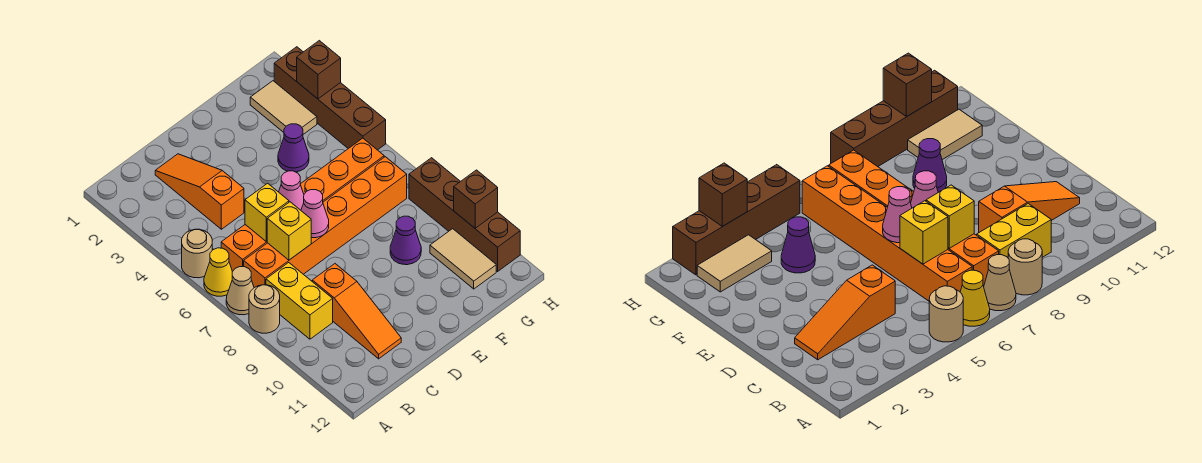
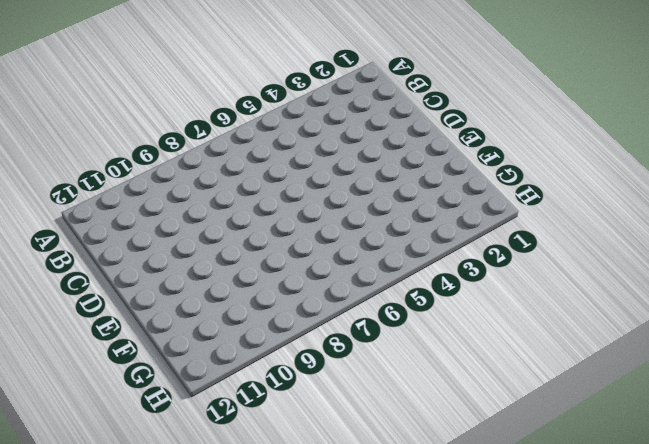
none -> tan 1x1 round brick [182,229,212,278]
none -> yellow 1x1 cone [204,248,232,296]
none -> tan 1x1 cone [226,267,254,315]

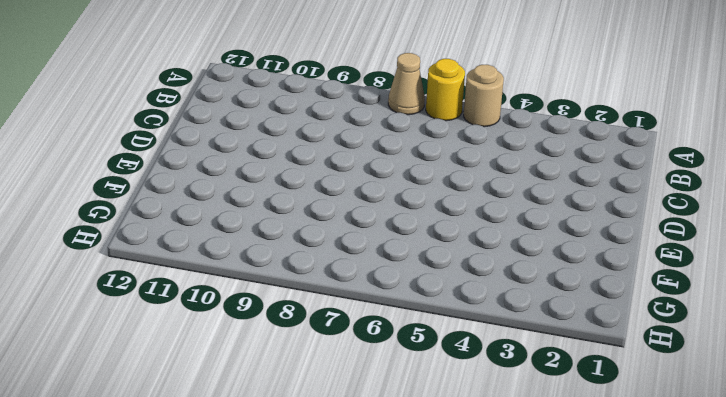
yellow 1x1 round brick [426,59,465,121] -> yellow 1x1 cone [204,248,232,296]
none -> tan 1x1 round brick [249,285,280,333]
none -> orange 1x6 brick [221,138,384,272]
none -> orange 1x6 brick [244,157,407,288]

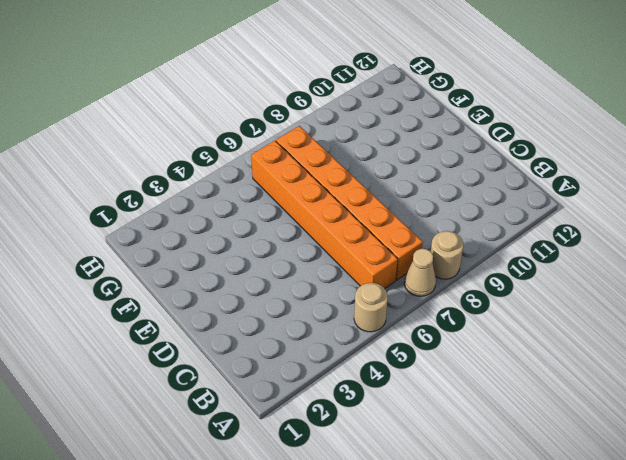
none -> yellow 1x1 cone [204,248,232,296]
none -> yellow 1x2 brick [266,263,333,339]
none -> orange 1x3 slope [155,154,244,229]

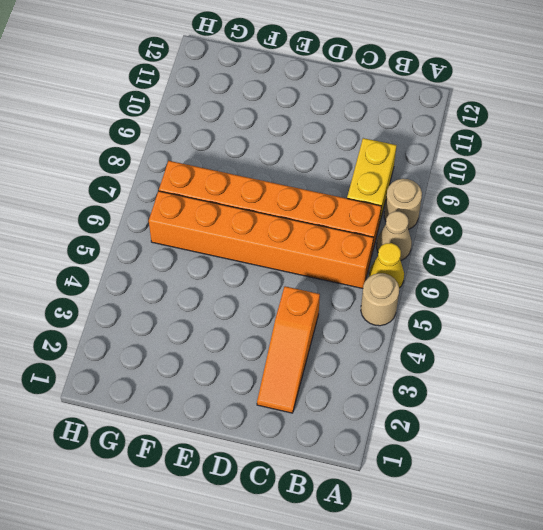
none -> orange 1x3 slope [312,264,401,359]
none -> purple 1x1 cone [278,124,309,172]
none -> purple 1x1 cone [390,216,421,265]

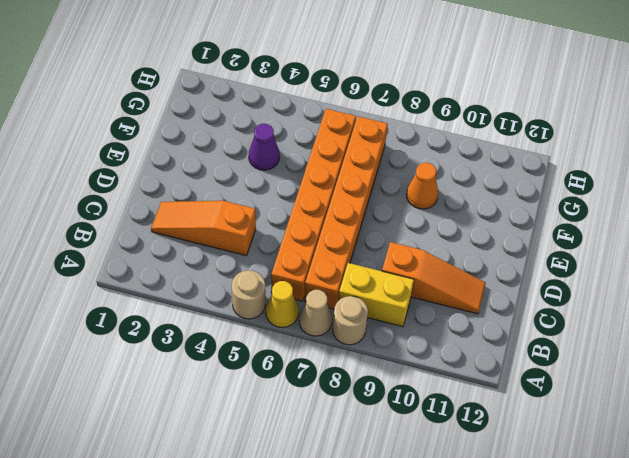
orange 1x1 cone [407,163,438,209] -> purple 1x1 cone [390,216,421,265]
none -> tan 1x2 tile [250,81,317,134]
none -> tan 1x2 tile [430,229,496,289]
none -> brown 1x4 brick [274,47,386,150]

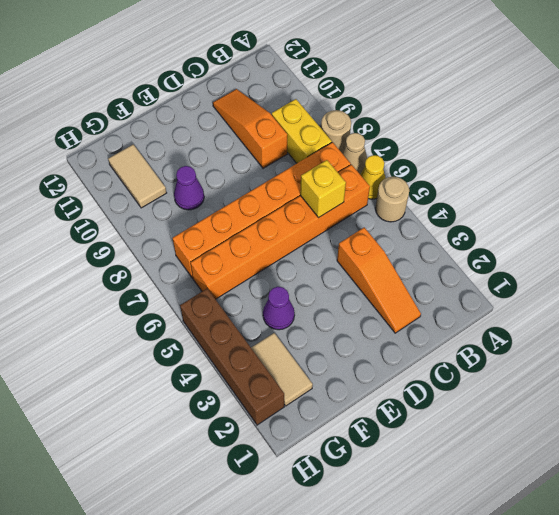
none -> brown 1x4 brick [409,158,520,271]
none -> yellow 1x1 brick [267,202,311,260]
none -> pink 1x1 cone [279,171,304,210]

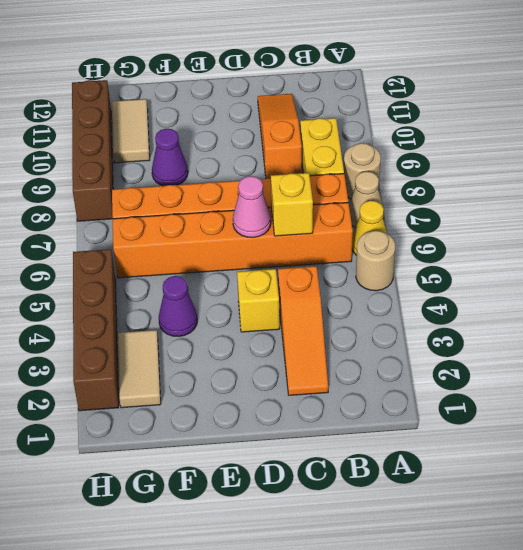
yellow 1x1 brick [237,269,280,332] -> yellow 1x1 brick moved to [267,202,311,260]
none -> pink 1x1 cone [301,190,329,238]
none -> brown 1x1 brick [297,41,341,99]
none -> brown 1x1 brick [454,170,498,228]

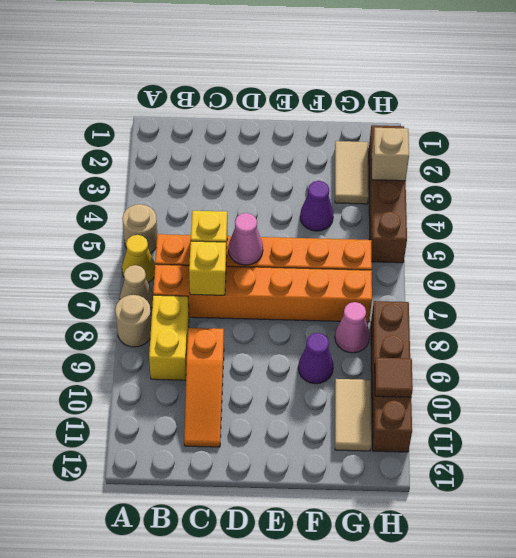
pink 1x1 cone [335,302,370,353] -> pink 1x1 cone moved to [301,190,329,238]
tan 1x1 brick [372,128,409,181] -> brown 1x1 brick [297,41,341,99]
brown 1x1 tile [375,358,413,397] -> brown 1x1 brick [454,170,498,228]
none -> orange 1x3 slope [155,154,244,229]

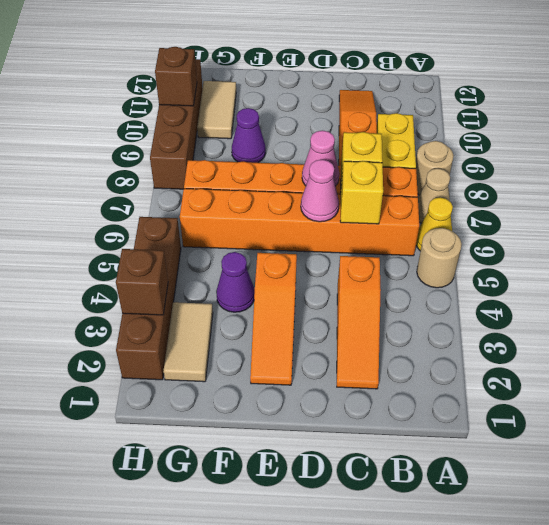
orange 1x3 slope [250,253,297,385] -> none

